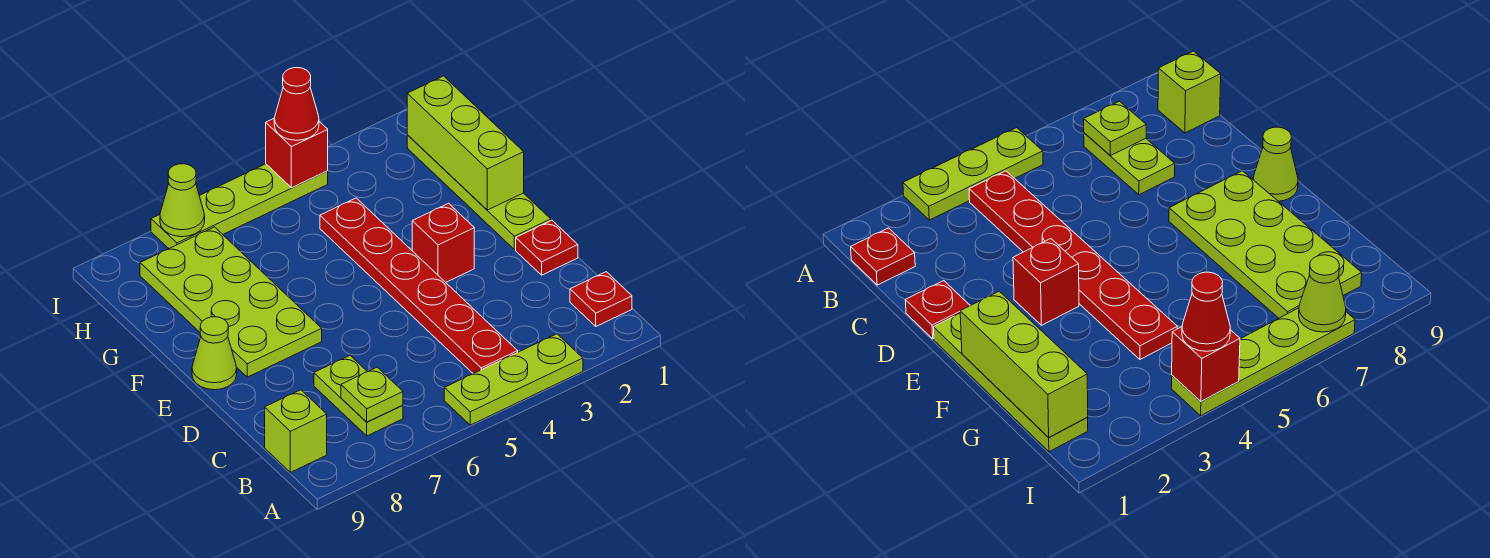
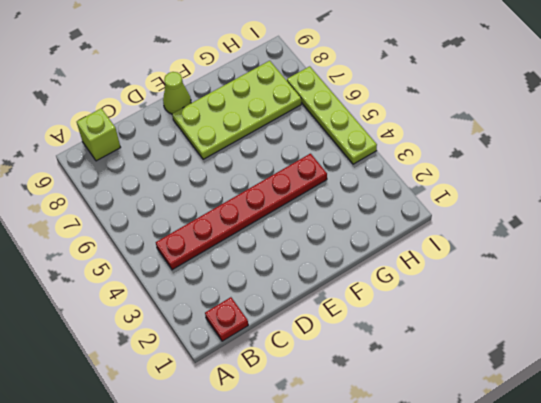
none -> lime 1x3 plate [444,334,583,425]
none -> lime 1x2 plate [314,356,403,436]
none -> red 1x1 plate [516,220,578,275]

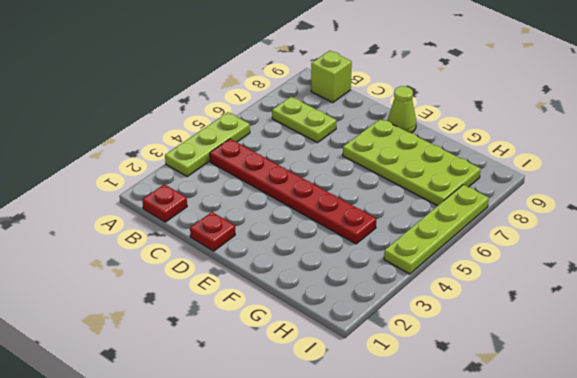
none -> lime 1x4 plate [407,135,551,250]
none -> red 1x1 brick [412,203,474,282]
none -> lime 1x1 plate [341,367,403,422]

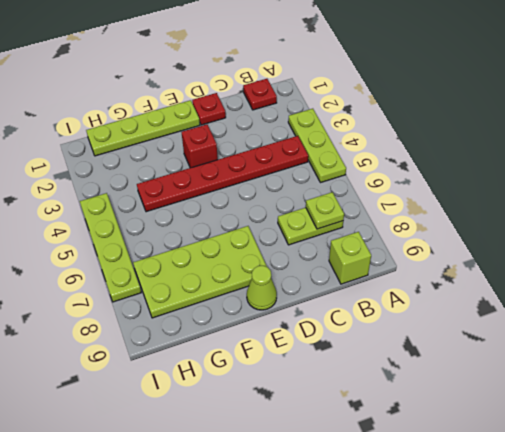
none -> lime 1x3 brick [407,76,524,210]
none -> red 1x1 brick [266,119,328,188]
none -> lime 1x1 cone [160,164,205,237]

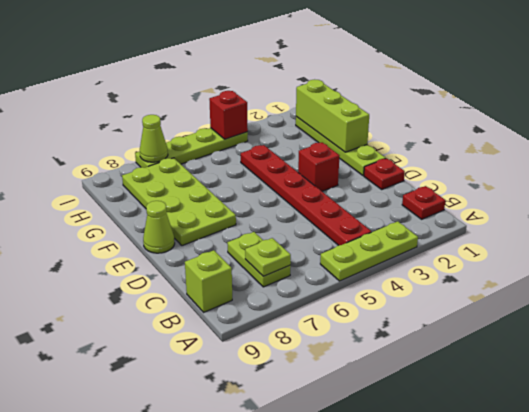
none -> red 1x1 cone [274,68,319,140]

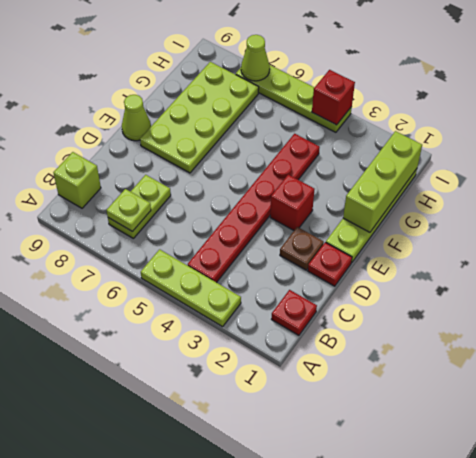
brown 1x1 plate [280,227,324,270] -> none
none -> red 1x1 cone [274,68,319,140]

